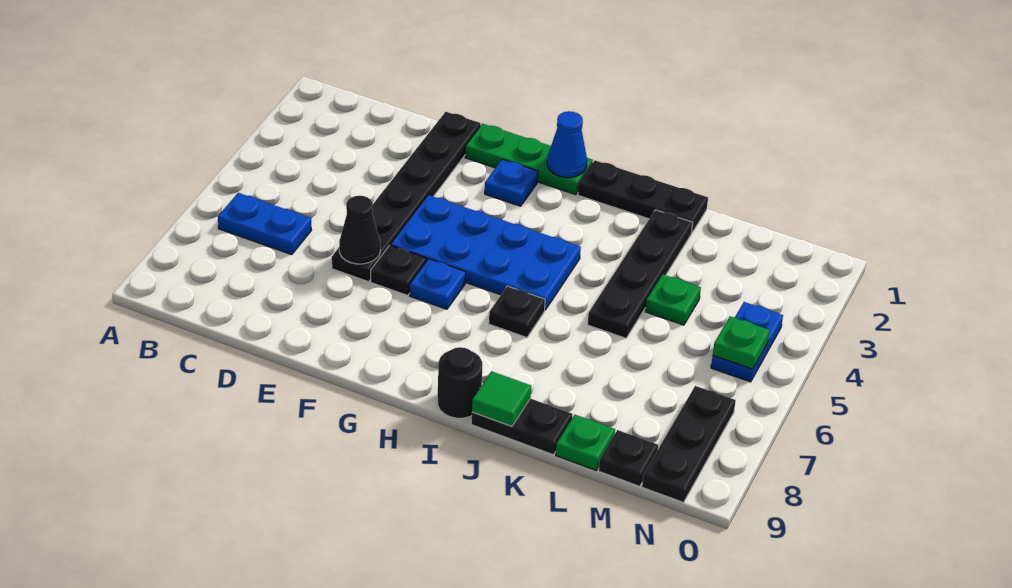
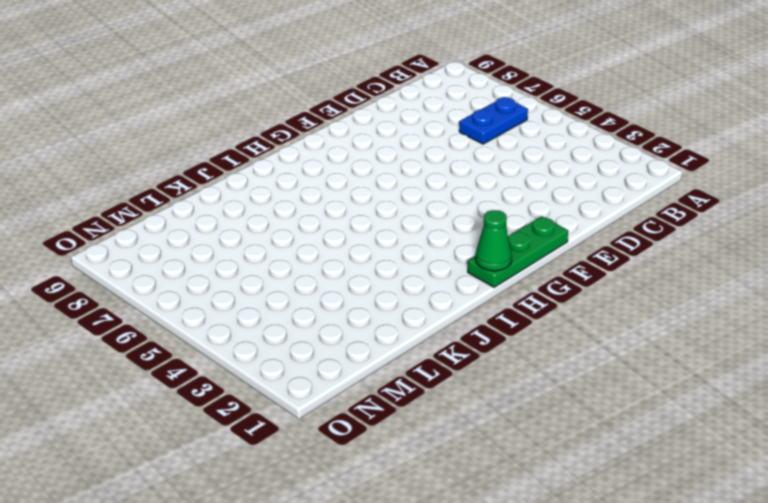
green 1x1 cone [476,210,512,271] -> blue 1x1 cone [547,111,587,177]
none -> black 1x6 plate [332,112,481,282]
none -> blue 2x4 plate [390,195,581,310]
none -> black 1x1 plate [371,245,426,295]

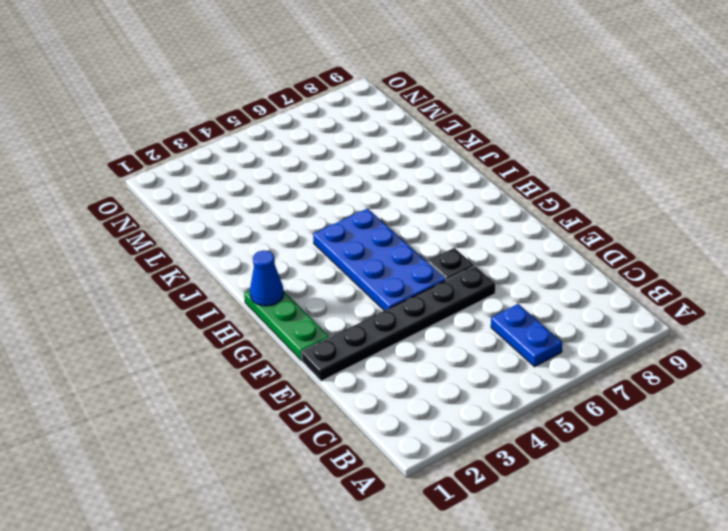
none -> blue 1x1 plate [485,159,538,206]
none -> blue 1x1 plate [410,259,466,309]
none -> black 1x3 plate [578,160,708,233]

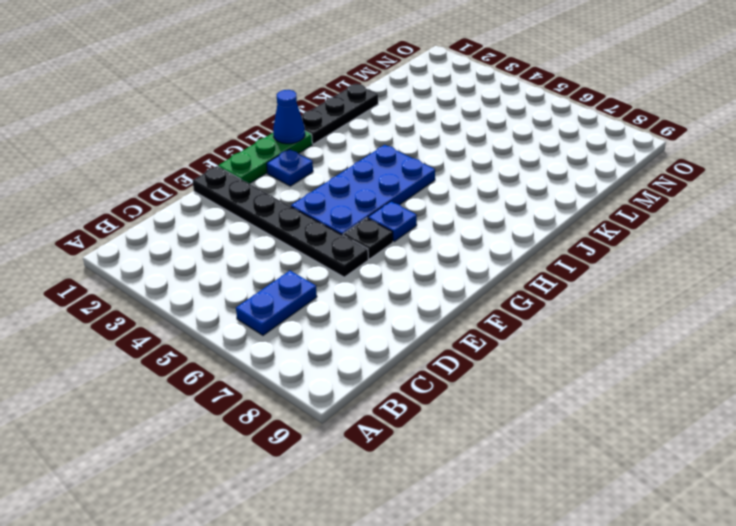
none -> black 1x1 plate [489,286,545,338]
none -> black 1x1 round brick [437,347,482,418]
none -> black 1x2 plate [471,399,573,455]

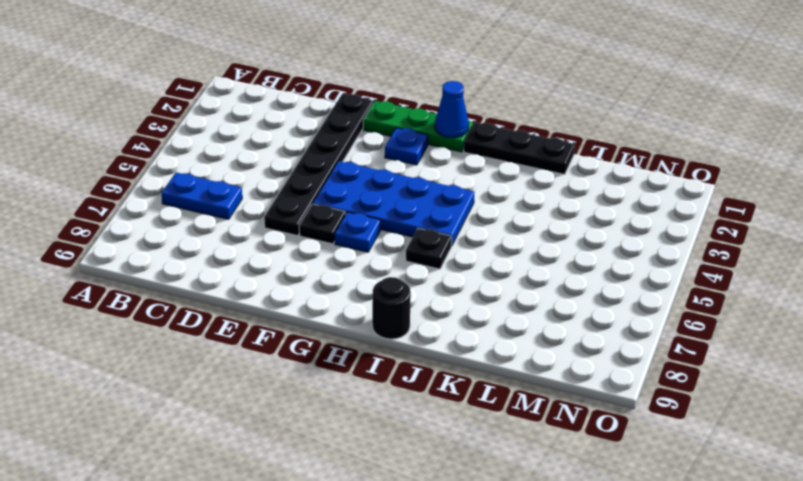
none -> black 1x2 plate [471,399,573,455]
none -> black 1x4 plate [588,210,693,338]
none -> green 1x1 plate [645,274,701,325]

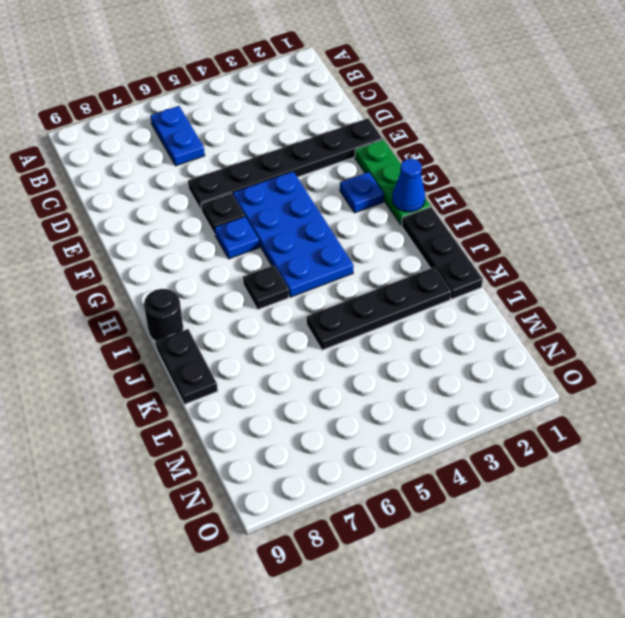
none -> green 1x1 plate [645,274,701,325]
none -> green 1x1 plate [556,415,615,470]
none -> black 1x1 plate [599,430,658,486]

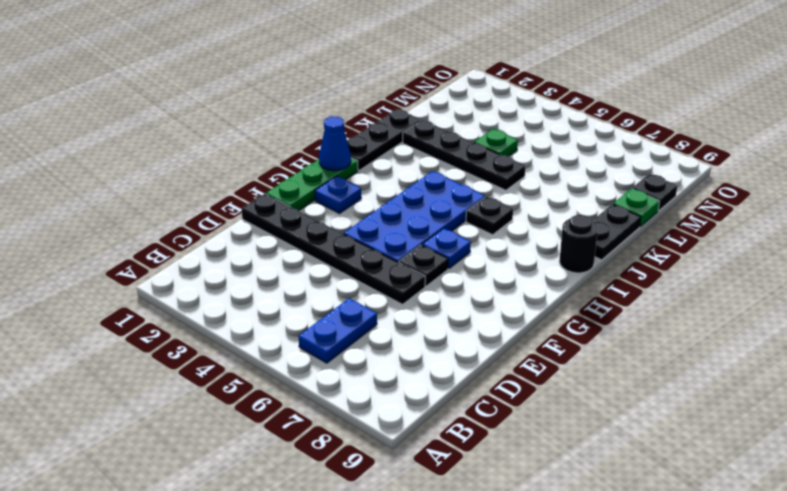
none -> blue 1x2 plate [711,302,783,382]
none -> black 1x3 plate [642,386,736,502]
none -> black 1x1 cone [339,196,380,264]

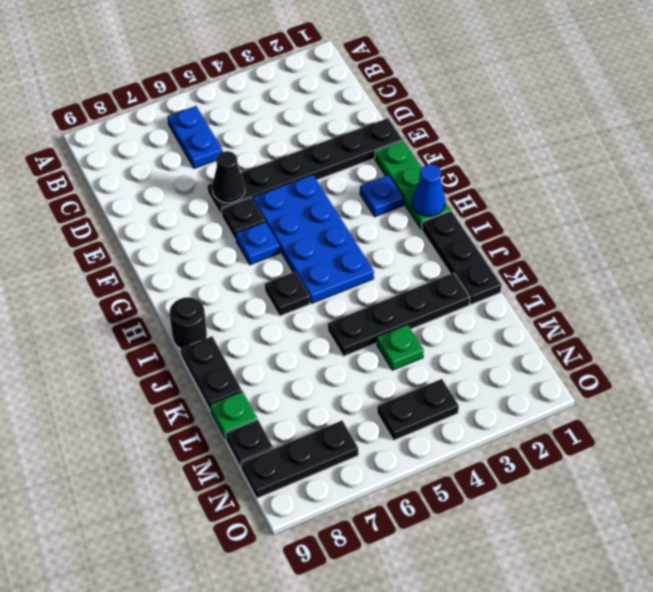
black 1x2 plate [377,379,459,440] -> blue 1x2 plate [711,302,783,382]
none -> green 1x1 tile [472,371,531,427]
none -> green 1x1 plate [713,316,770,369]

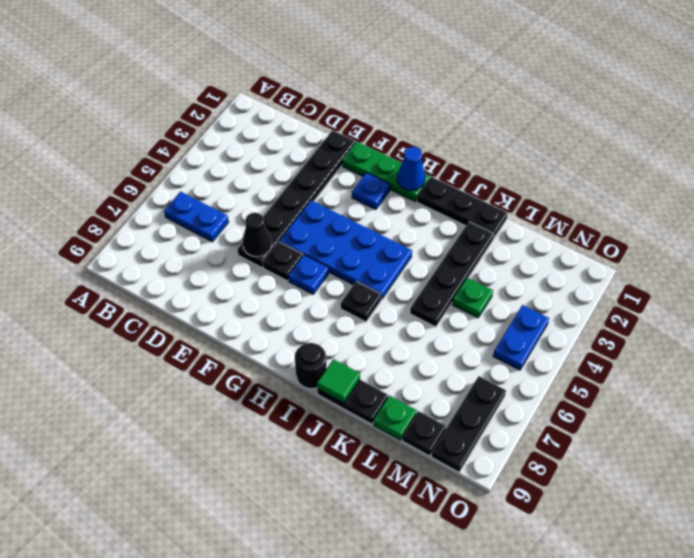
none -> green 1x1 plate [713,316,770,369]

